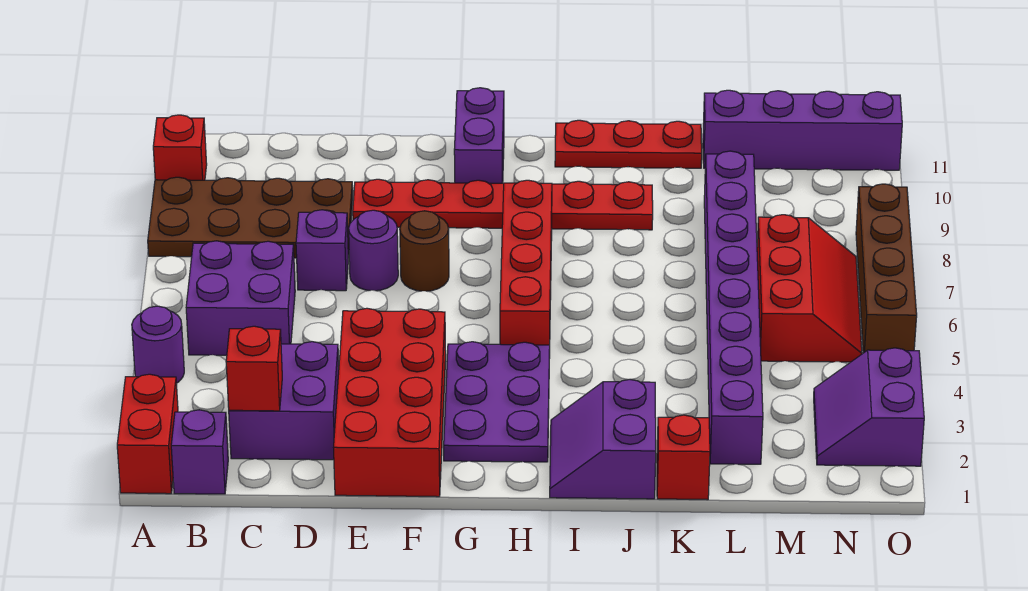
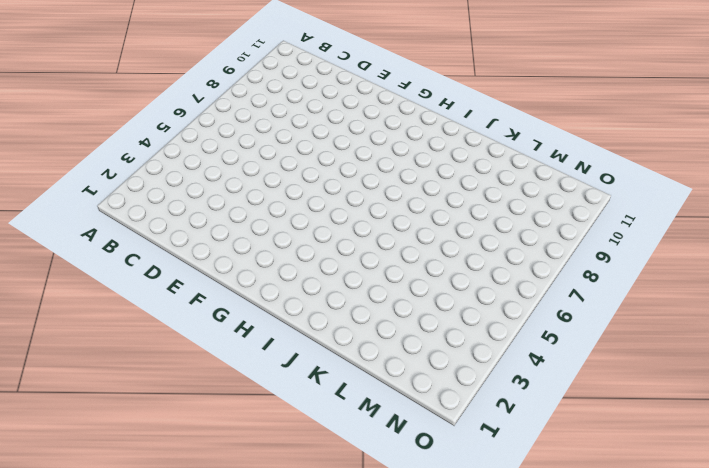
none -> red 1x2 brick [117,374,178,494]
none -> purple 1x1 round brick [132,306,184,383]
none -> brown 2x4 plate [148,177,353,258]

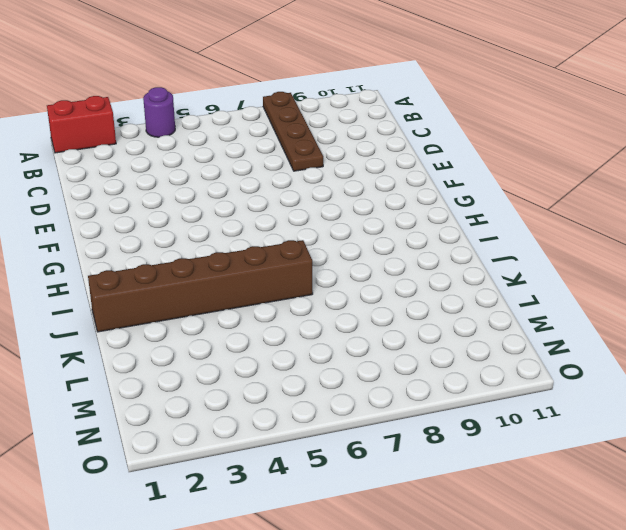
brown 1x4 plate [263,92,323,171] -> brown 2x4 plate [148,177,353,258]
brown 1x6 brick [88,240,313,332] -> purple 2x2 slope [550,379,656,499]
none -> red 1x1 brick [153,115,207,180]
none -> purple 1x1 brick [171,410,228,494]
none -> purple 2x2 brick [186,241,295,355]

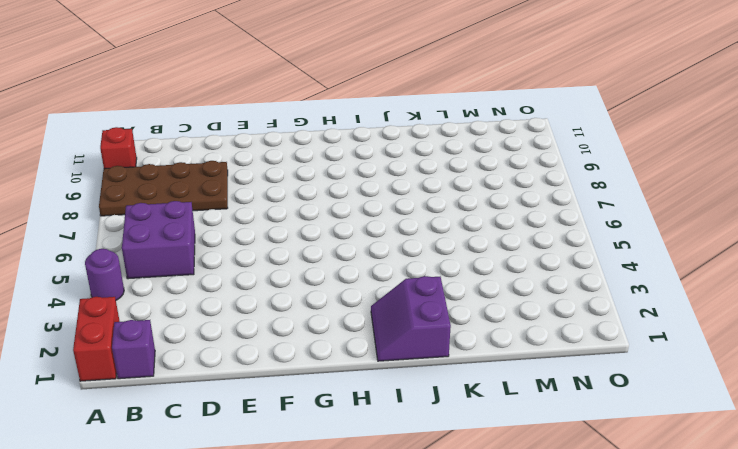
none -> purple 2x2 brick [229,342,339,460]
none -> purple 1x1 brick [296,210,348,291]
none -> red 2x4 brick [334,308,446,497]

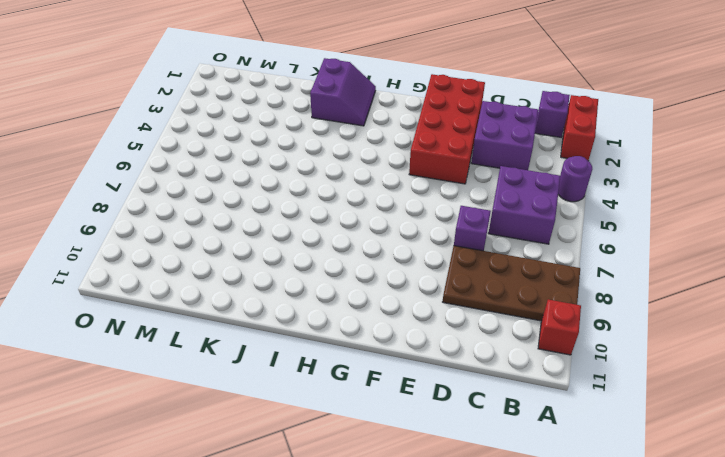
none -> purple 1x1 round brick [349,210,398,291]
none -> red 1x6 plate [353,179,653,230]
none -> brown 1x1 round brick [400,211,449,291]

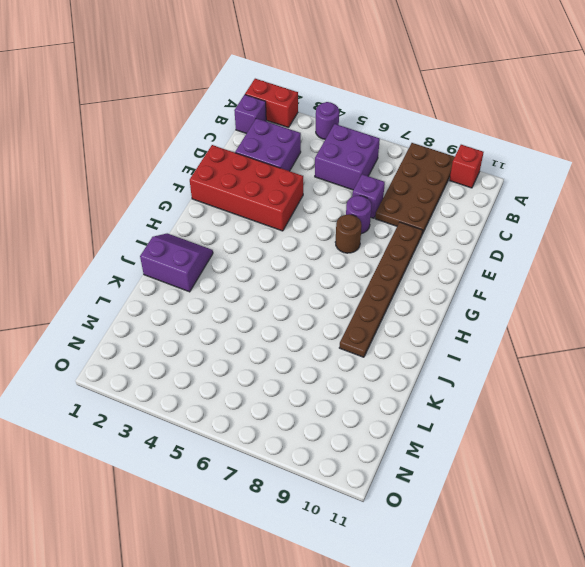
brown 1x6 plate [339,222,423,357] -> red 1x6 plate [353,179,653,230]
none -> purple 2x3 plate [444,342,550,462]
none -> purple 1x2 brick [454,88,504,183]
none -> red 1x4 brick [500,180,552,358]

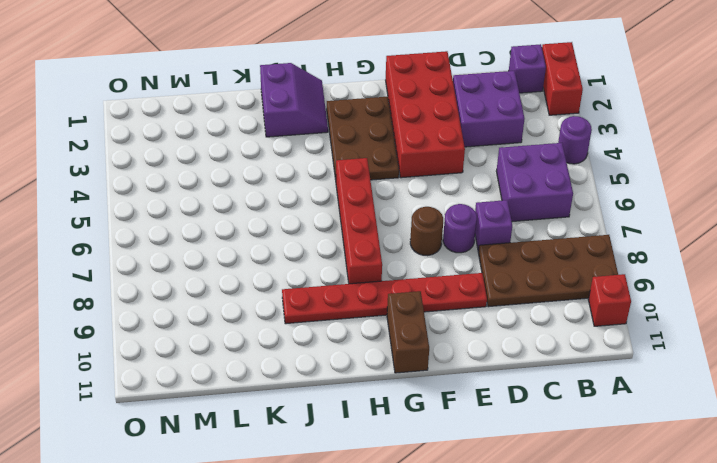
brown 2x3 plate [327,97,399,180] -> purple 2x3 plate [444,342,550,462]
brown 1x2 brick [387,291,429,373] -> purple 1x2 brick [454,88,504,183]
none -> red 1x3 plate [555,120,702,168]
none -> red 1x1 brick [657,415,710,500]
none -> purple 1x8 brick [704,151,763,464]

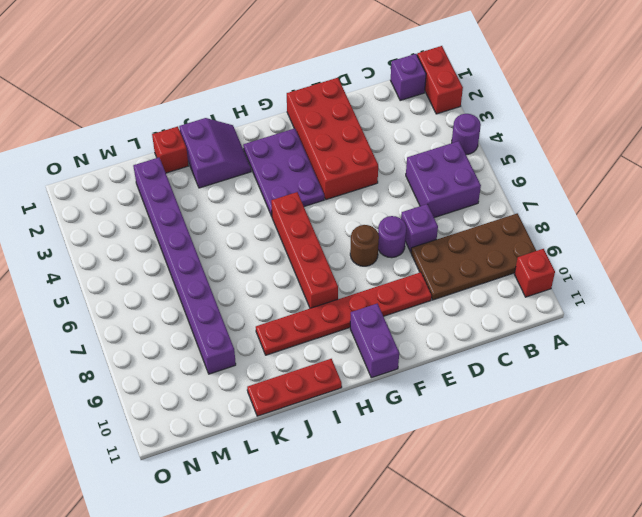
none -> purple 2x2 brick [229,342,339,460]
none -> purple 1x4 brick [703,90,902,170]
none -> red 2x3 slope [757,215,862,362]

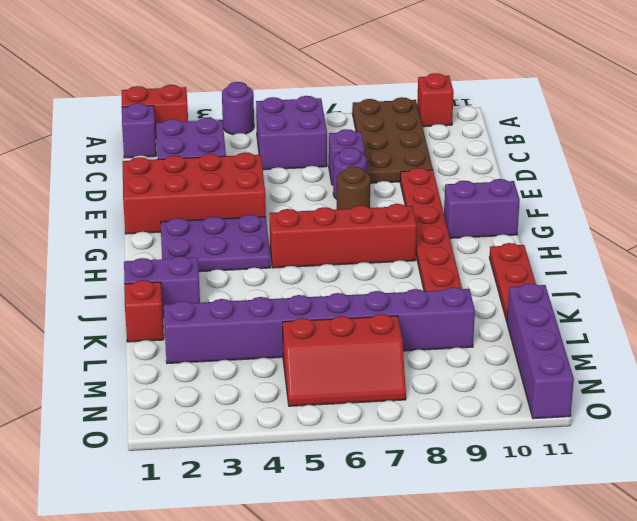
none -> purple 2x2 slope [814,348,924,466]
none -> brown 1x4 brick [856,184,917,353]
none -> red 1x1 brick [226,326,282,411]

